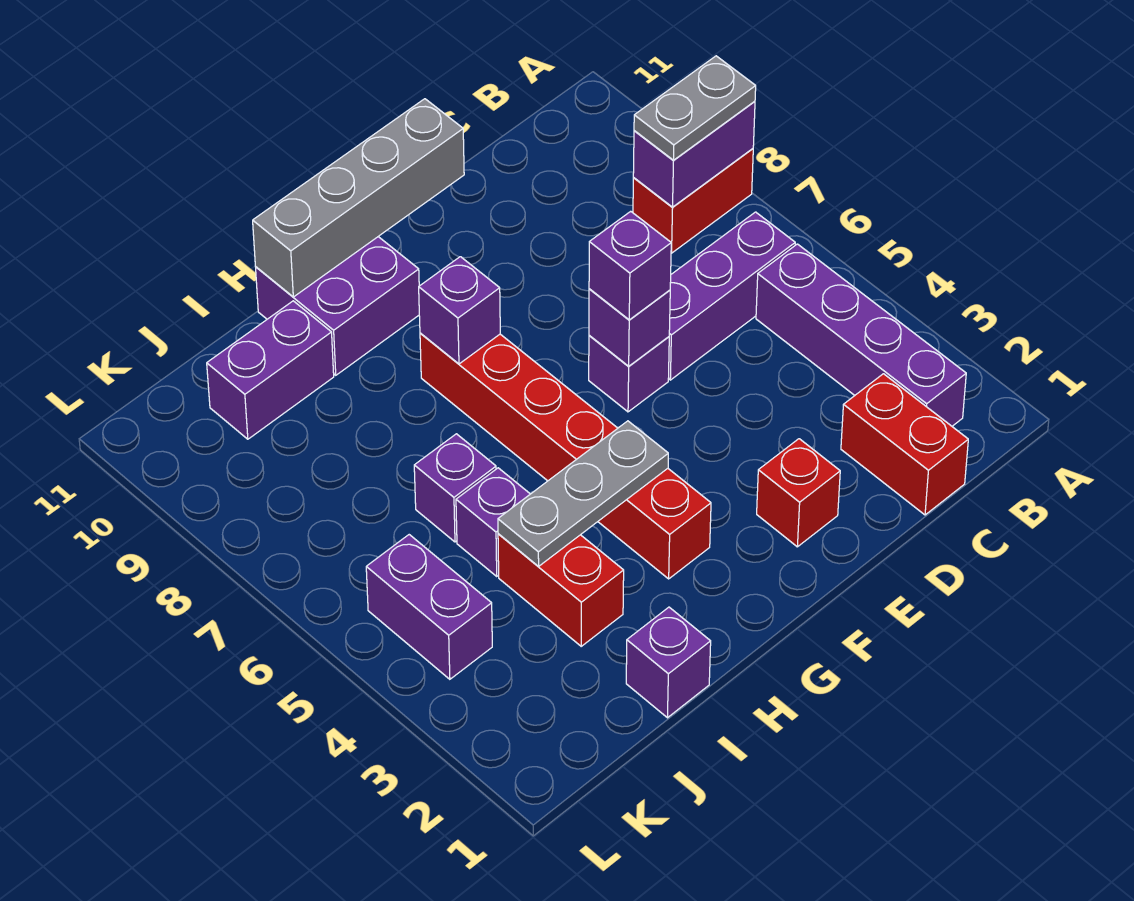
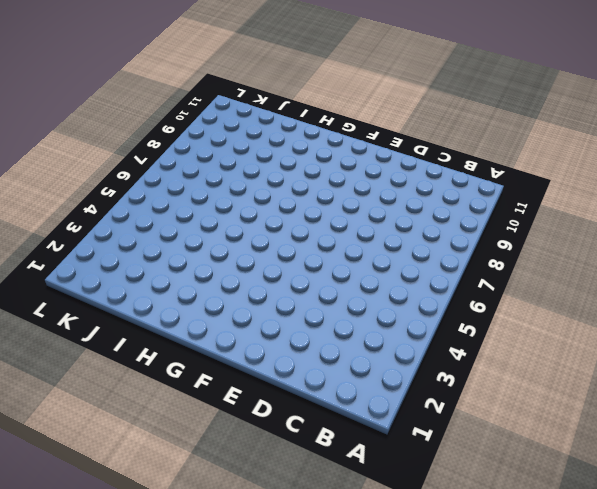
none -> red 1x2 brick [633,149,753,253]
none -> purple 1x4 brick [756,244,966,426]
none -> purple 1x3 brick [668,212,795,380]

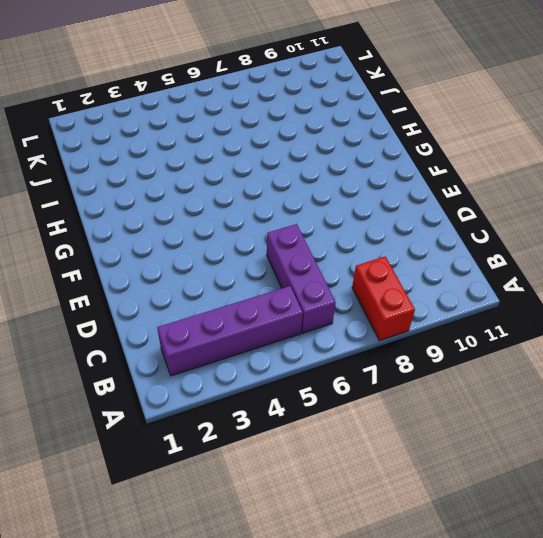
none -> red 1x2 brick [841,374,968,515]
none -> red 1x1 brick [757,439,840,547]
none -> purple 1x1 brick [589,335,669,412]

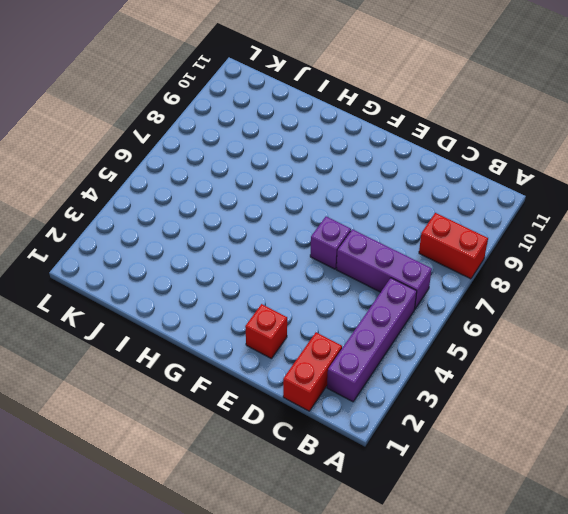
none -> red 1x6 brick [420,333,711,579]
none -> purple 2x2 brick [256,237,419,375]
none -> purple 1x1 brick [626,607,711,718]

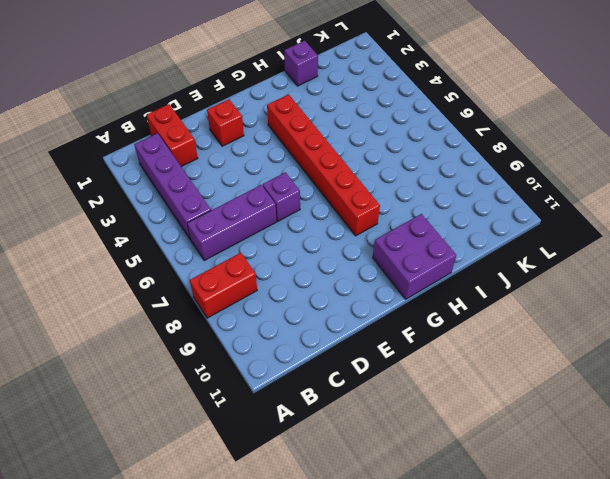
none -> red 1x2 brick [498,534,624,646]
none -> purple 1x1 brick [456,468,530,576]
none -> purple 1x1 brick [414,434,496,542]

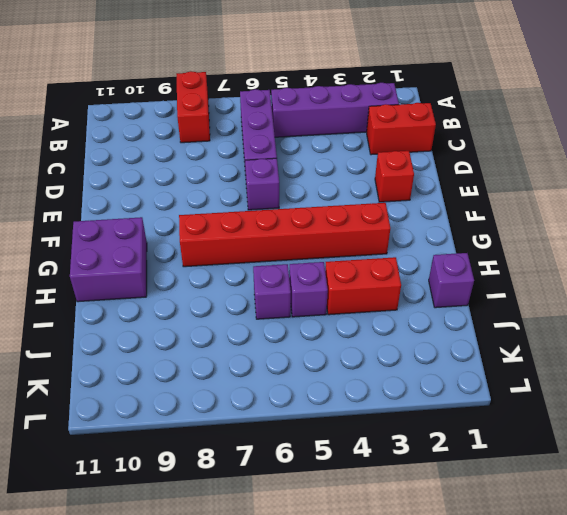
none -> purple 1x2 brick [207,301,334,439]
none -> purple 1x2 brick [366,535,492,679]
none -> purple 1x2 brick [633,101,755,207]

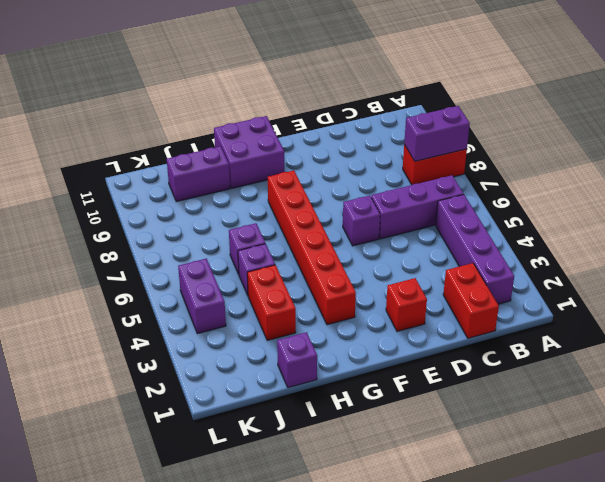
none -> purple 1x1 brick [589,289,670,366]
none -> grey 1x4 brick [253,99,464,297]
none -> grey 1x3 plate [498,421,668,566]

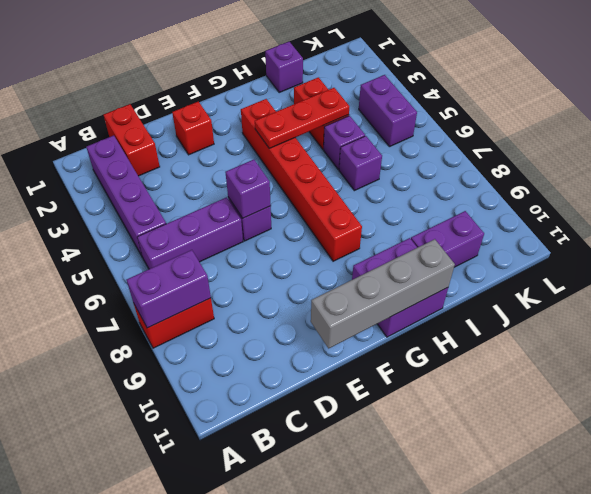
red 1x3 plate [255,88,349,148] -> grey 1x3 plate [498,421,668,566]
none -> purple 1x1 brick [419,257,500,364]
none -> grey 1x2 plate [634,56,756,160]
none -> purple 1x1 brick [589,211,671,320]

